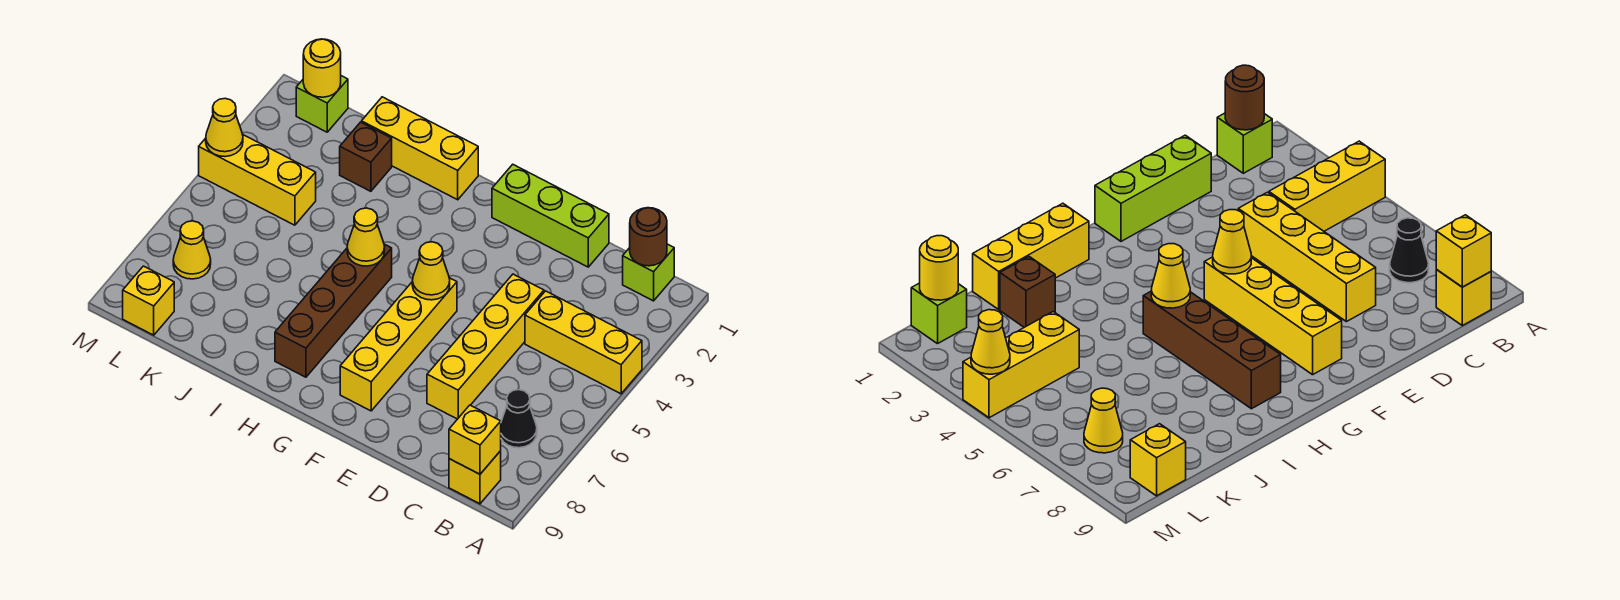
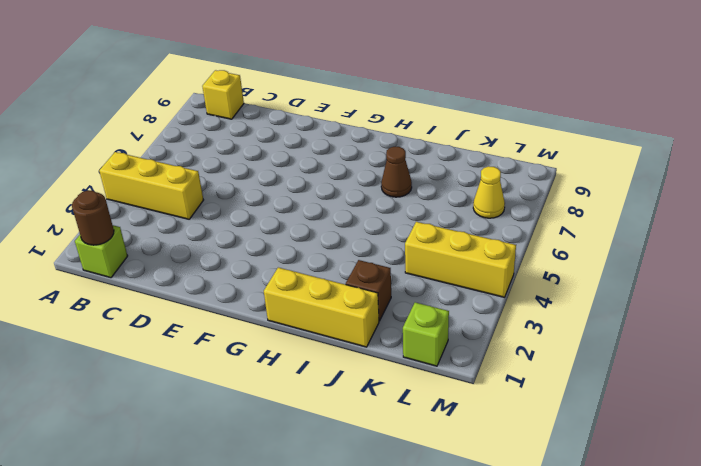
brown 1x1 cone [381,147,412,197] -> none
none -> black 1x1 cone [501,390,537,448]
none -> lime 1x3 brick [492,164,609,267]
none -> yellow 1x4 brick [427,274,544,419]

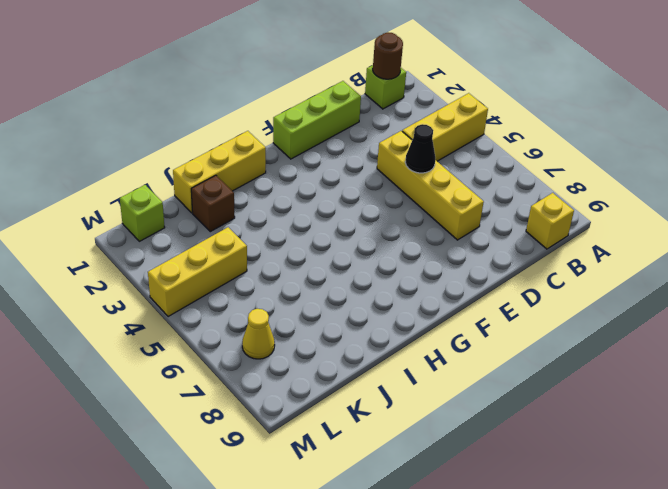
black 1x1 cone [405,124,435,173] -> black 1x1 cone moved to [501,390,537,448]
none -> yellow 1x4 brick [340,278,457,411]
none -> brown 1x4 brick [275,244,392,377]
none -> yellow 1x1 brick [123,266,174,335]

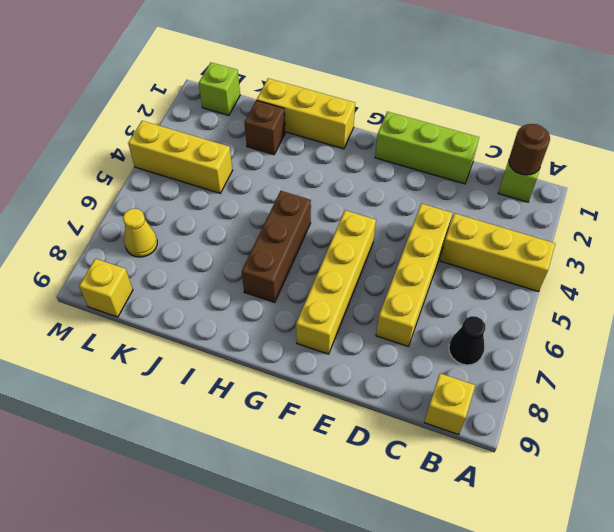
brown 1x3 brick [242,191,311,302] -> brown 1x4 brick [275,244,392,377]
none -> yellow 1x1 brick [449,405,501,474]
none -> yellow 1x1 cone [412,242,450,300]
none -> yellow 1x1 cone [347,208,385,266]

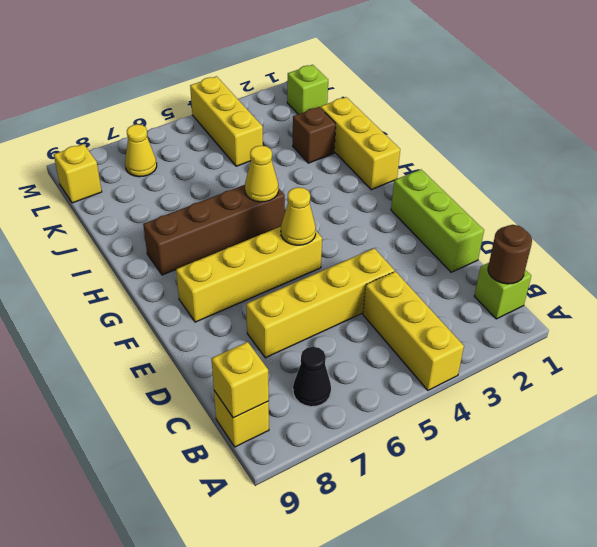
none -> yellow 1x1 round brick [303,39,341,97]
none -> yellow 1x1 cone [206,99,243,157]

